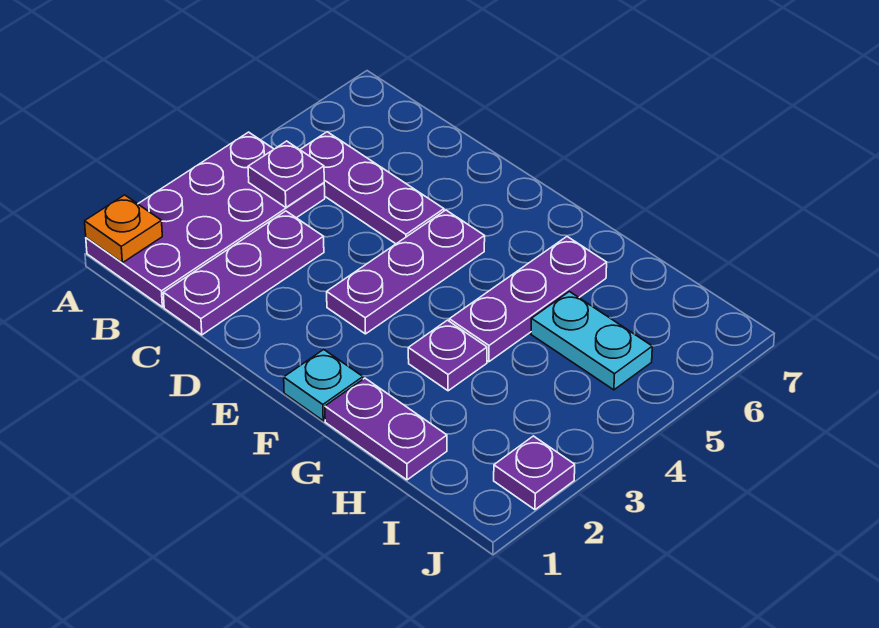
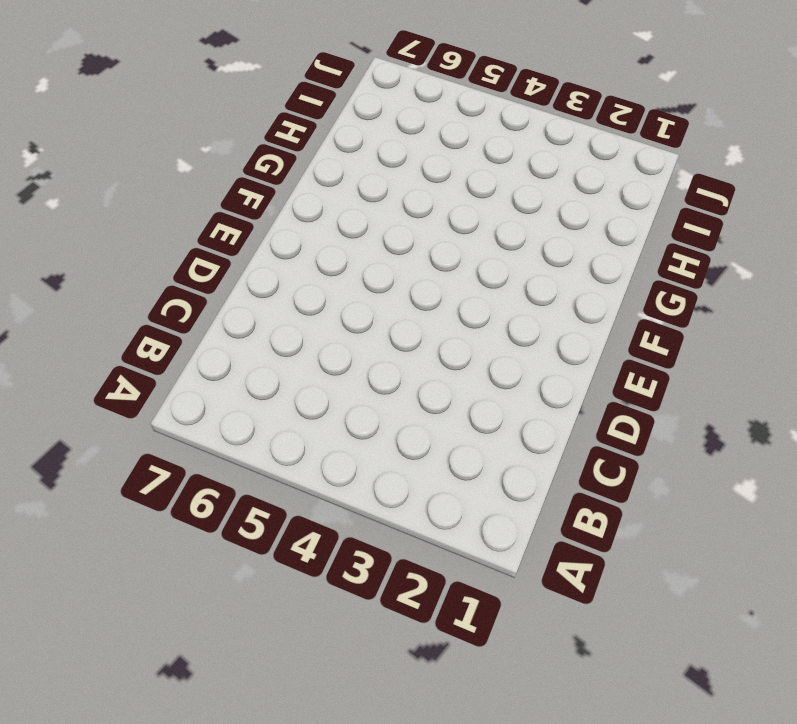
none -> purple 2x4 plate [86,132,325,307]
none -> purple 1x3 plate [300,132,444,244]
none -> purple 1x3 plate [163,211,324,335]

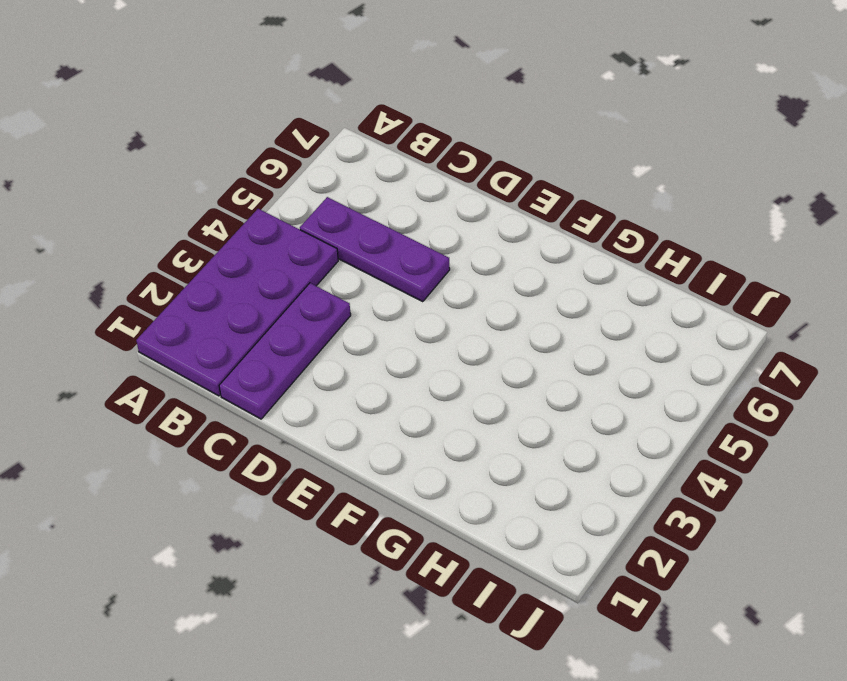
none -> purple 1x3 plate [327,210,485,334]
none -> cyan 1x1 plate [284,349,363,421]
none -> purple 1x2 plate [325,378,447,480]

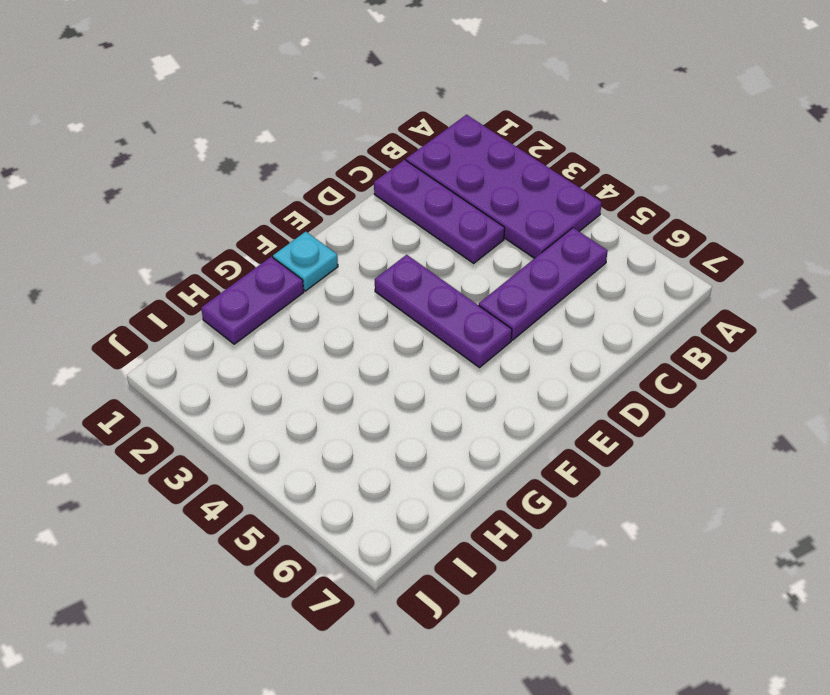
none -> purple 1x1 plate [408,320,487,391]
none -> purple 1x3 plate [449,237,607,362]
none -> cyan 1x2 plate [531,292,652,390]

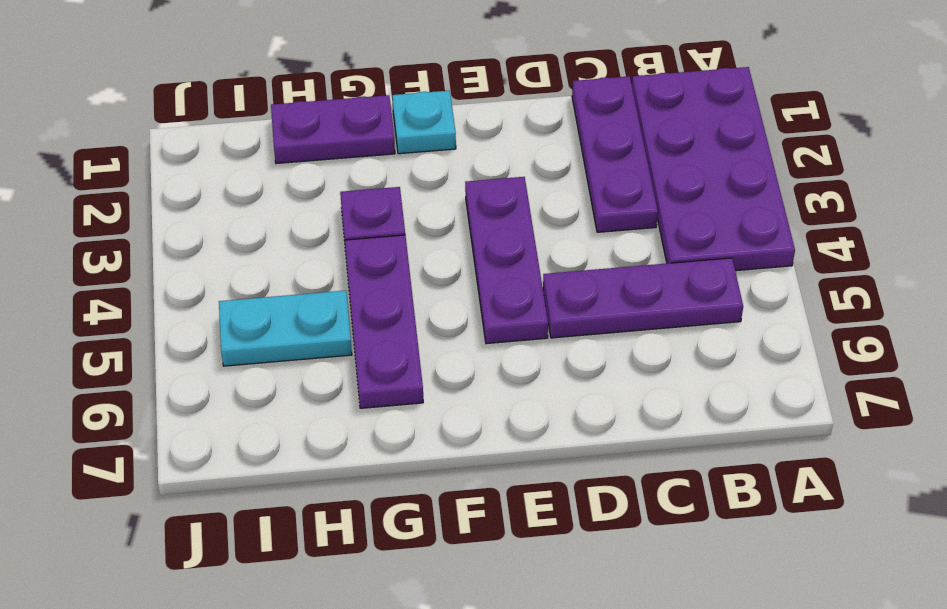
none -> purple 1x1 plate [494,436,575,510]
none -> orange 1x1 plate [85,195,162,263]
none -> purple 1x1 plate [248,141,324,207]

